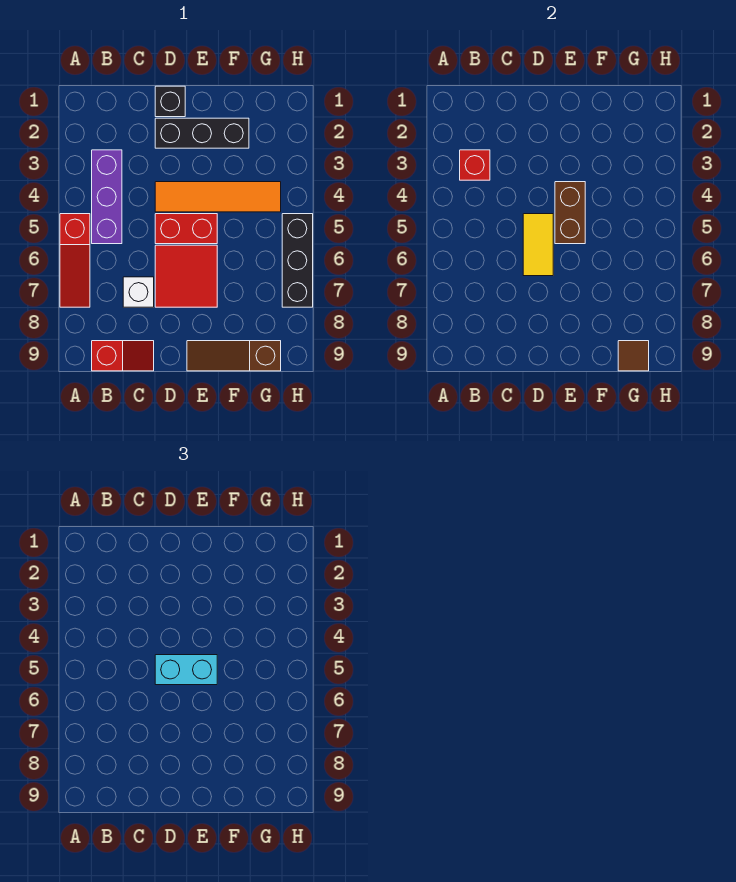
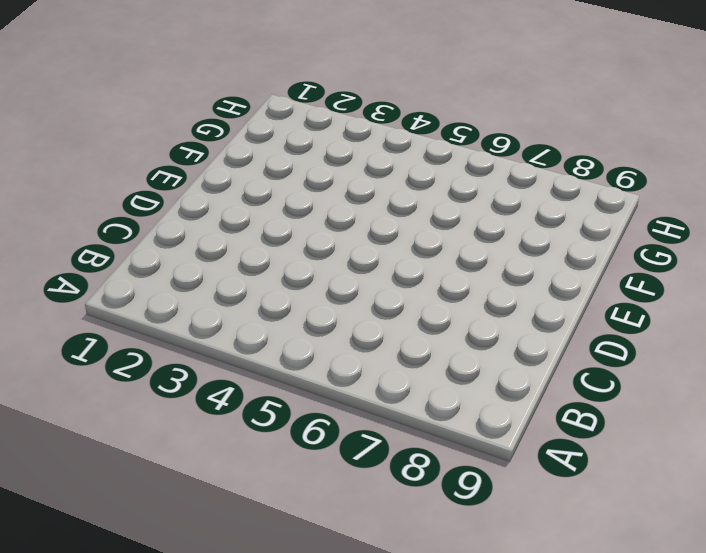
none -> red 1x3 slope [60,214,90,307]
none -> purple 1x3 brick [92,150,122,244]
none -> red 1x2 slope [92,341,154,371]

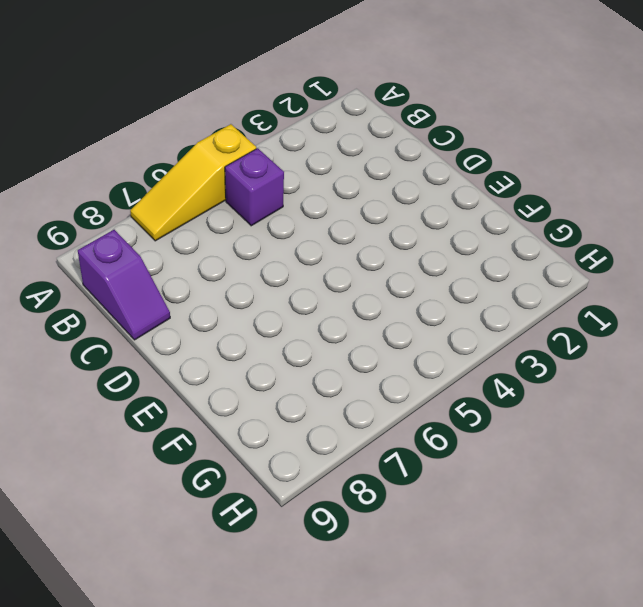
yellow 1x3 slope [130,124,256,241] -> red 1x3 slope [60,214,90,307]
purple 1x1 brick [225,148,284,226] -> purple 1x3 brick [92,150,122,244]
purple 1x2 slope [78,230,170,340] -> red 1x2 slope [92,341,154,371]
none -> white 1x1 brick [123,277,154,307]
none -> black 1x1 brick [155,86,185,117]
none -> black 1x3 brick [155,118,249,148]

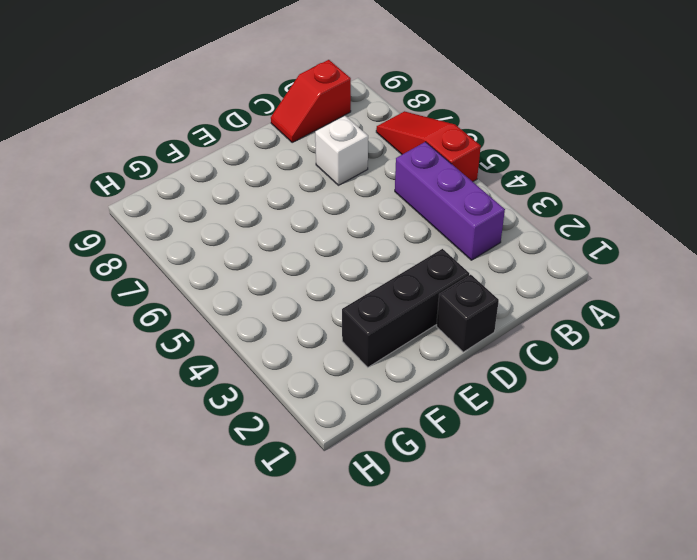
none -> orange 1x4 tile [155,182,281,212]
none -> red 1x2 brick [155,214,217,244]
none -> red 2x2 tile [155,245,217,307]

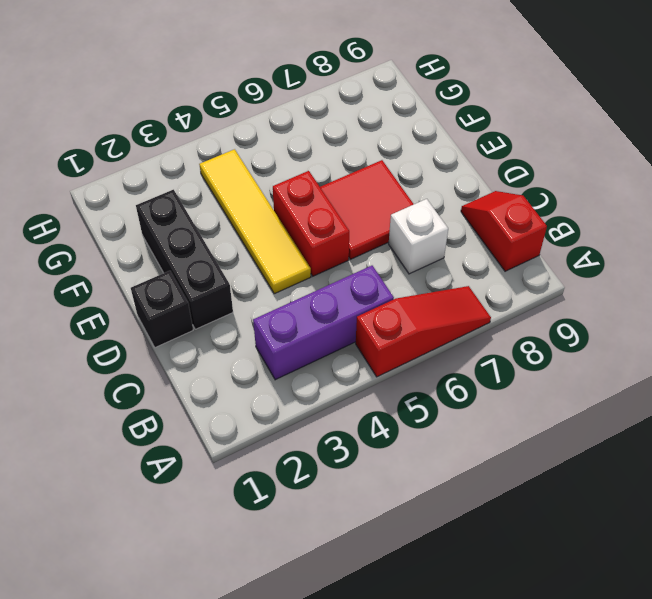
yellow 1x4 tile [199,149,311,294] -> orange 1x4 tile [155,182,281,212]
none -> brown 1x3 slope [187,341,281,371]
none -> black 1x3 brick [282,214,313,307]
none -> red 1x1 brick [460,150,490,180]

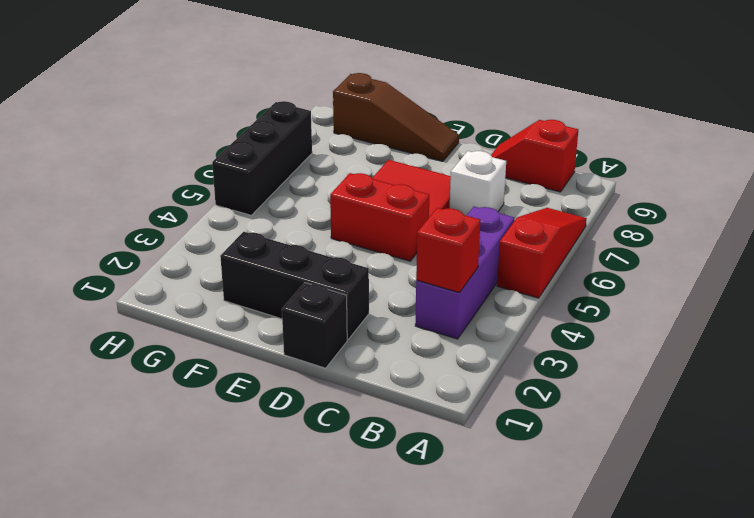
none -> orange 1x4 tile [155,182,281,212]
none -> yellow 1x2 tile [523,214,553,276]
none -> brown 1x2 brick [555,182,585,244]

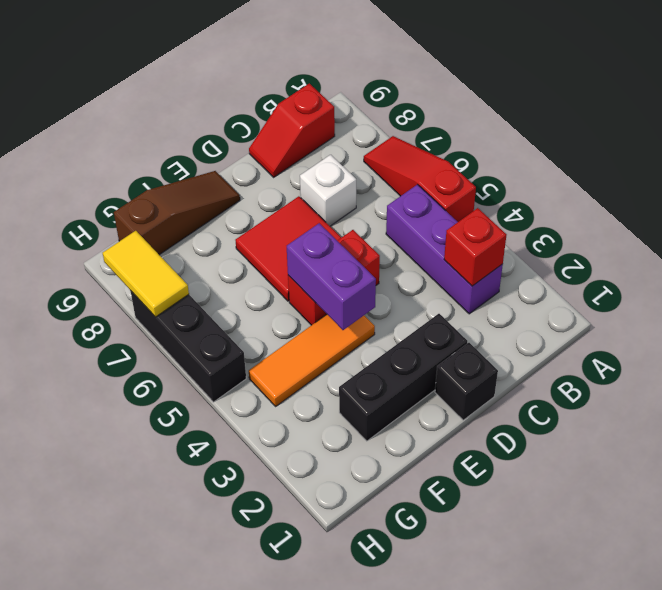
orange 1x3 tile [249,315,375,406] -> orange 1x4 tile [155,182,281,212]
purple 1x2 brick [287,223,376,330] -> brown 1x2 brick [555,182,585,244]
yellow 1x2 tile [103,231,189,317] -> yellow 1x2 tile moved to [523,214,553,276]
none -> brown 1x1 tile [618,341,649,371]
none -> cyan 1x2 brick [155,655,217,685]

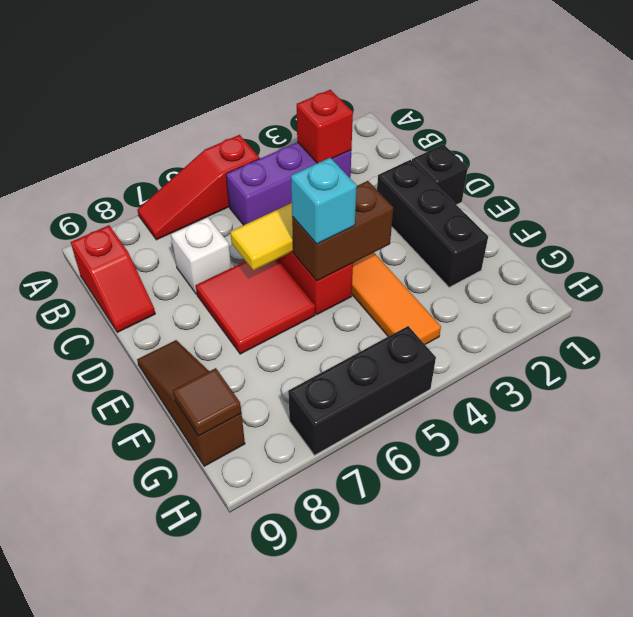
cyan 1x1 brick [291,158,357,244] -> cyan 1x2 brick [155,655,217,685]

